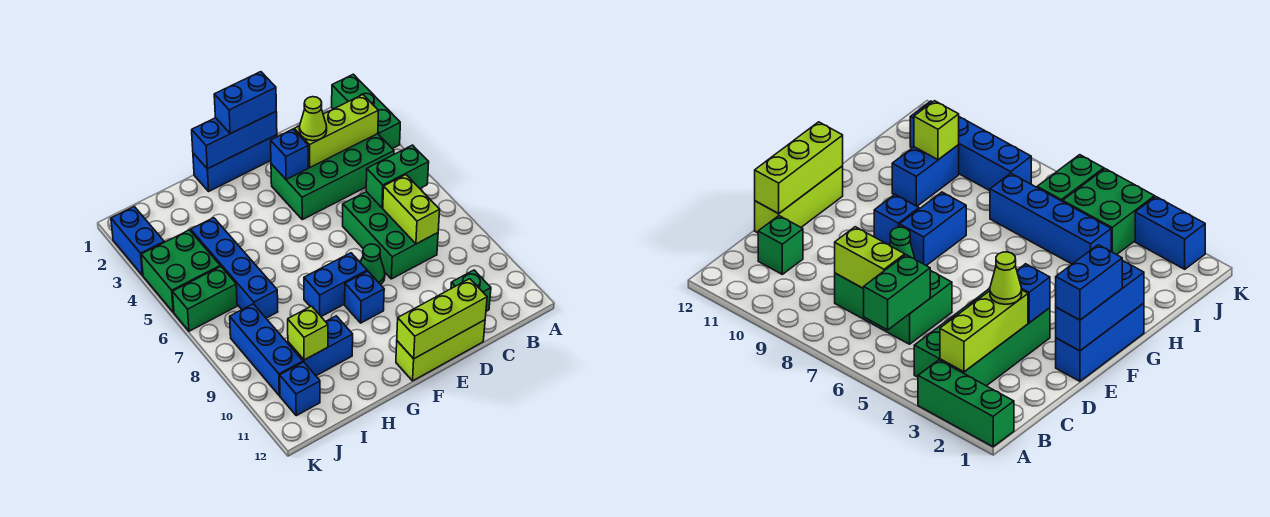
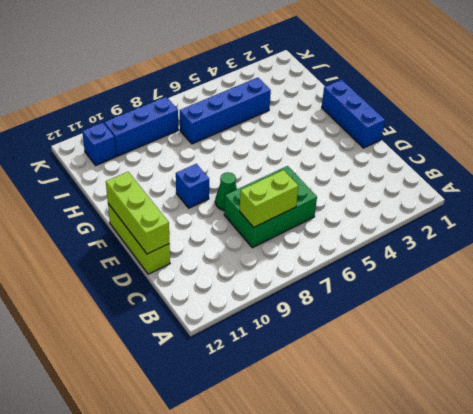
none -> green 1x3 brick [332,74,400,149]
none -> green 2x4 brick [271,134,394,220]
none -> green 1x1 brick [451,270,491,311]

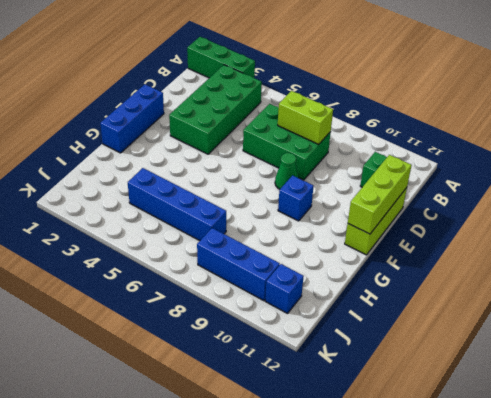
none -> blue 1x2 brick [304,253,367,316]
none -> blue 1x2 brick [288,316,353,376]
none -> green 2x2 brick [141,230,220,312]

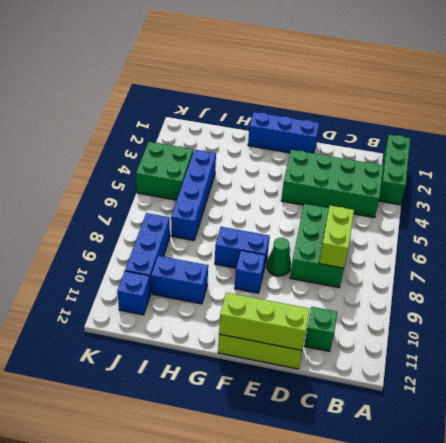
none -> green 1x2 brick [173,266,237,331]
none -> blue 1x2 brick [111,207,164,275]
none -> lime 1x3 brick [294,95,378,167]

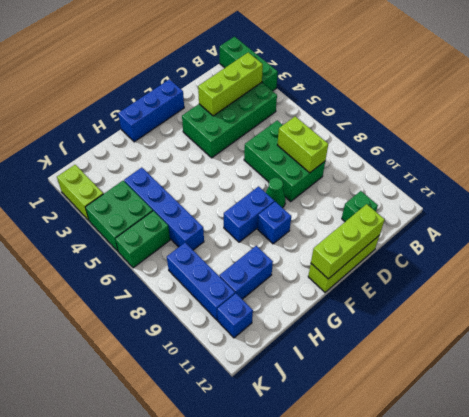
lime 1x2 brick [57,165,103,221] -> blue 1x2 brick [111,207,164,275]
none -> green 1x2 brick [366,145,429,208]
none -> blue 1x3 brick [192,112,277,169]
none -> blue 1x1 brick [271,129,308,179]

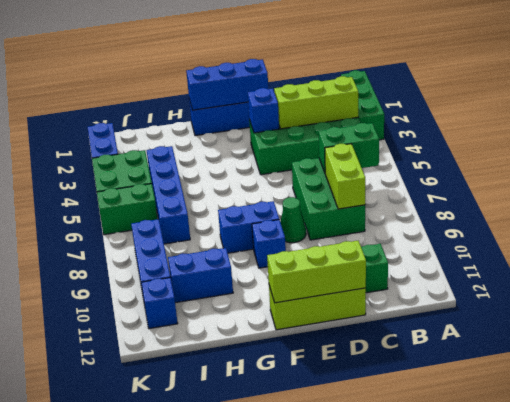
none -> lime 1x1 brick [288,306,328,360]
none -> lime 1x1 cone [299,97,327,141]
none -> blue 1x2 brick [214,72,276,134]

